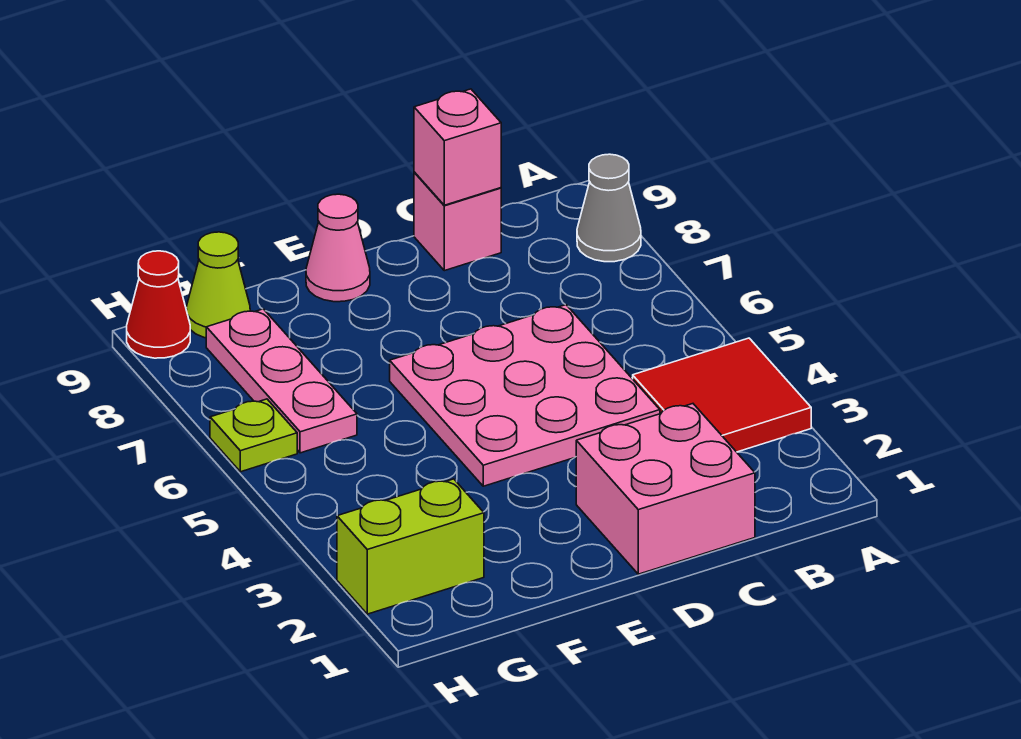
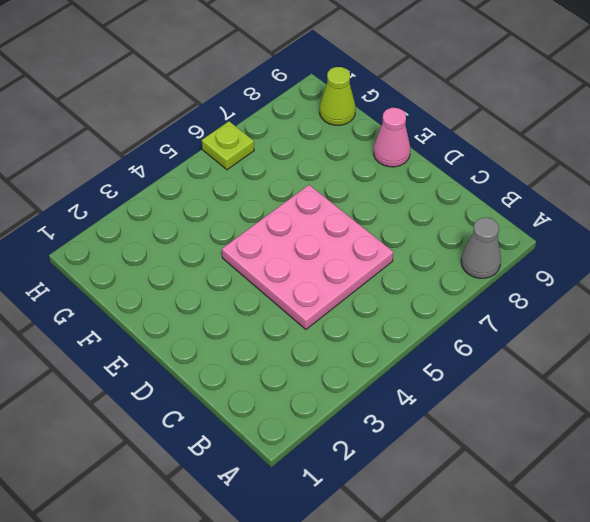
none -> red 2x2 tile [633,338,811,452]
none -> pink 2x2 brick [576,404,755,574]
none -> pink 1x1 brick [414,172,501,271]

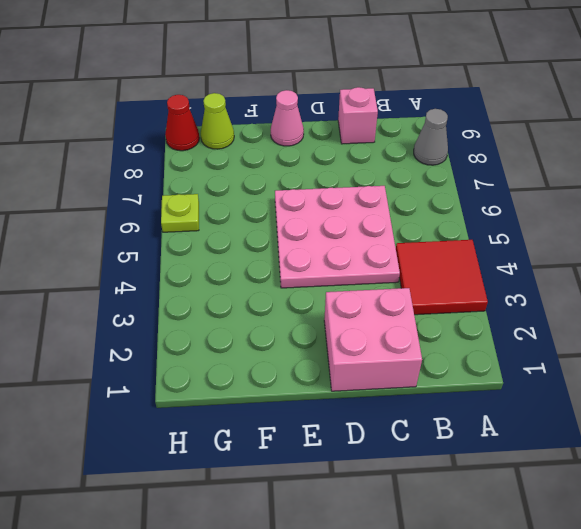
none -> lime 1x2 brick [337,479,484,614]
none -> pink 1x3 plate [206,309,357,453]
none -> pink 1x1 brick [414,89,501,205]

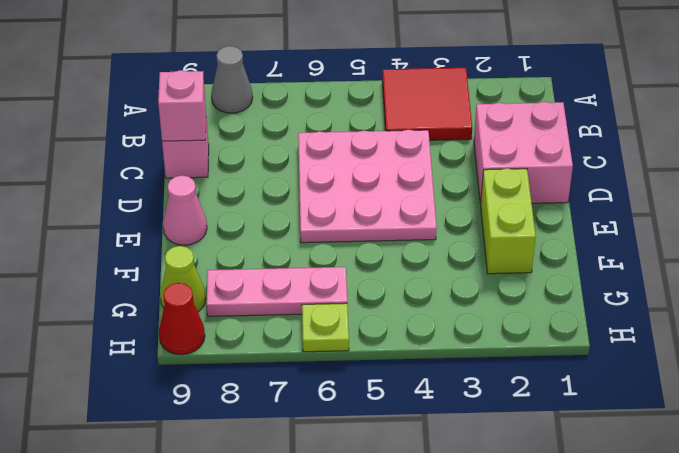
lime 1x2 brick [481,168,536,274] -> lime 1x2 brick moved to [337,479,484,614]

